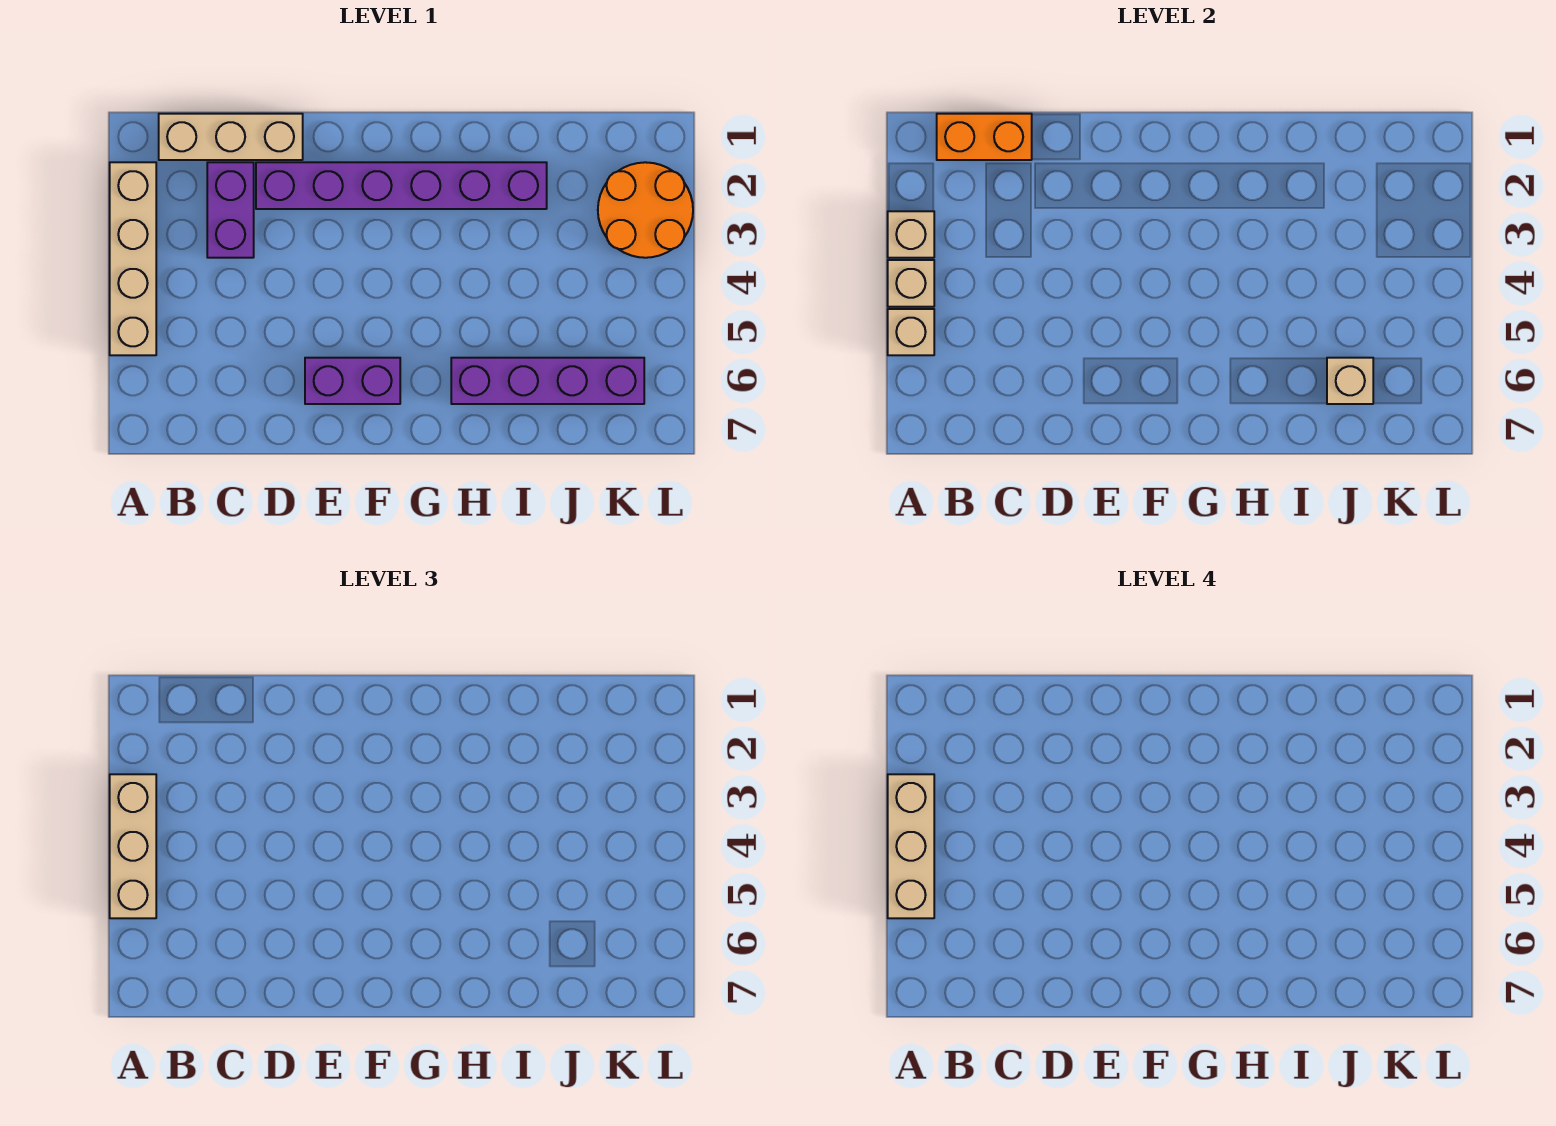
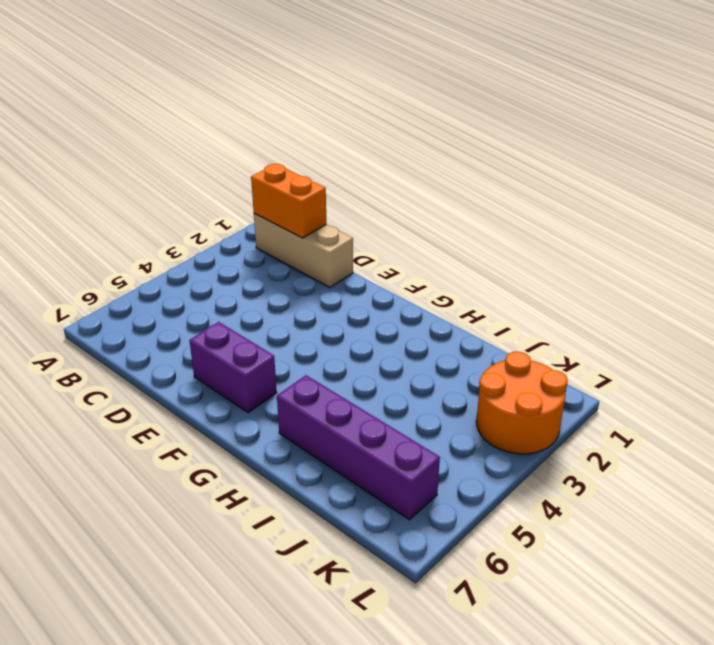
none -> tan 1x4 brick [110,162,156,355]
none -> purple 1x2 brick [207,162,254,258]
none -> purple 1x6 brick [256,162,547,209]

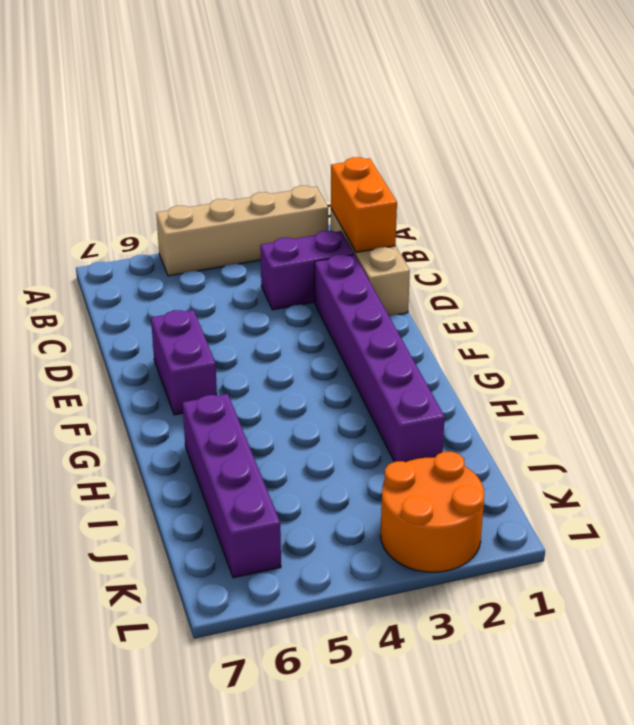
none -> tan 1x1 brick [888,211,934,258]
none -> tan 1x1 brick [888,260,934,307]
none -> tan 1x1 brick [888,309,934,355]

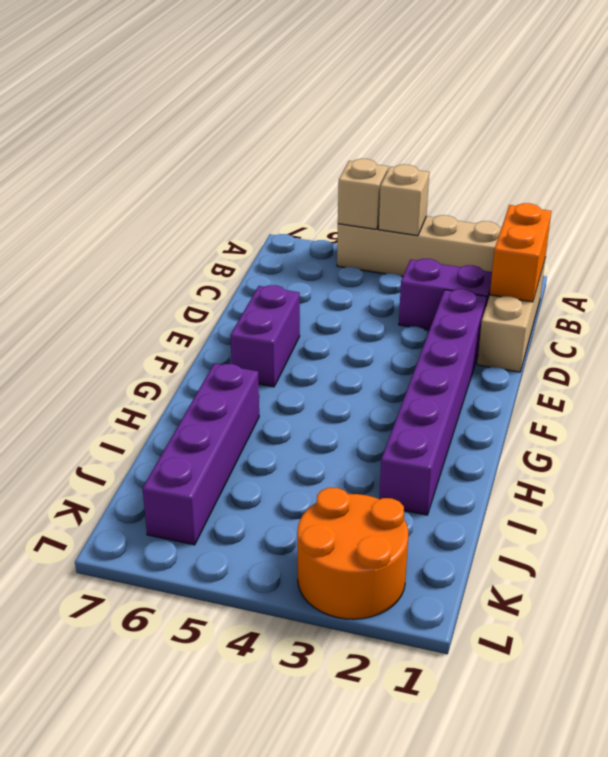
none -> tan 1x1 brick [888,211,934,258]
none -> tan 1x1 brick [1327,358,1373,404]
none -> tan 1x3 brick [110,774,156,918]

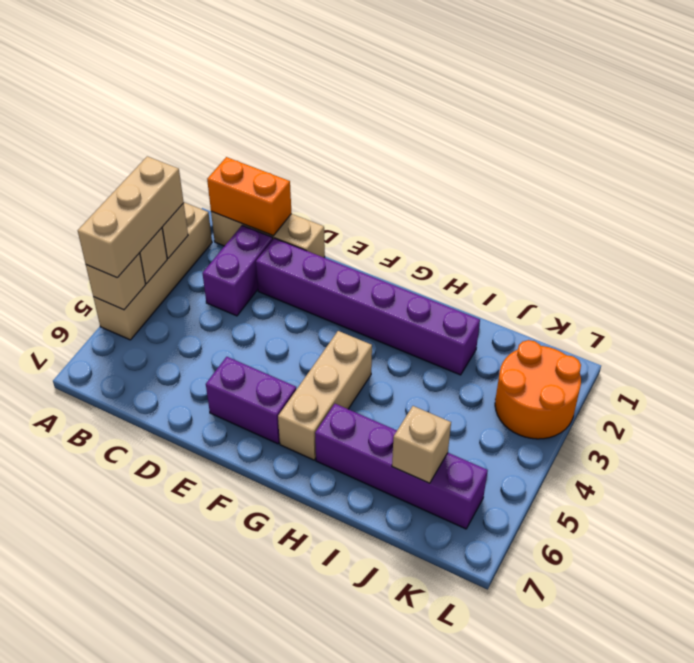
tan 1x3 brick [278,331,372,460] -> tan 1x3 brick moved to [888,774,934,918]

